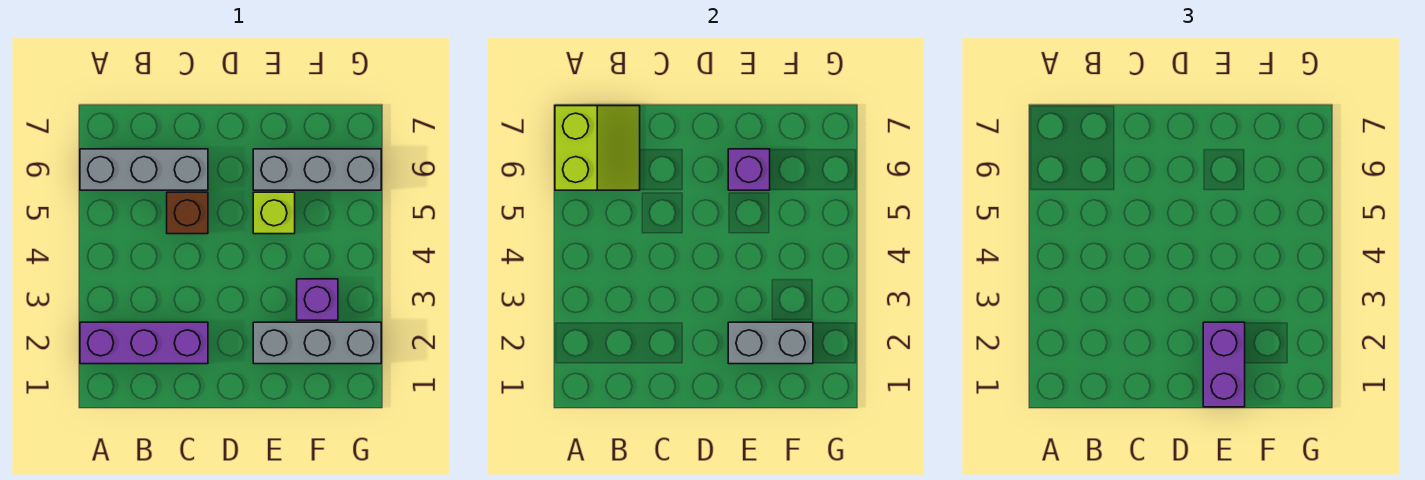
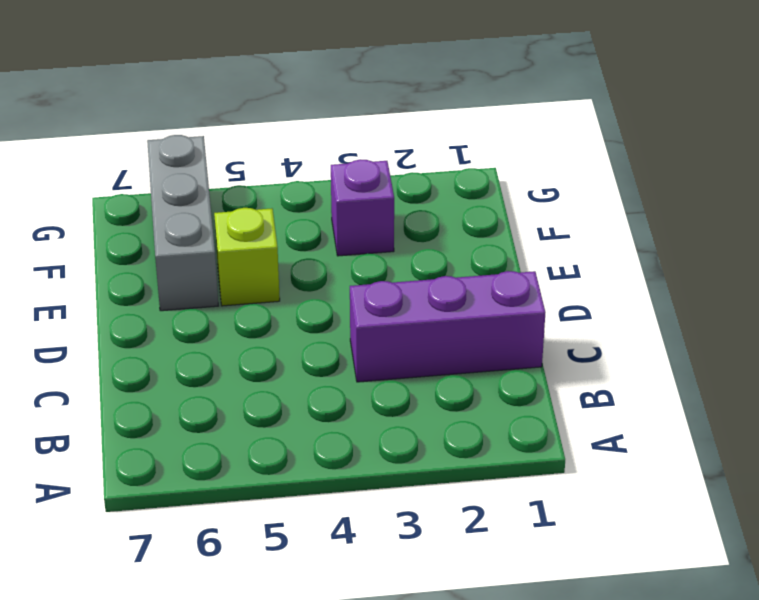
purple 1x3 brick [350,271,545,382] -> purple 1x3 brick turned to [80,322,208,364]
none -> grey 1x3 brick [80,149,208,190]
none -> brown 1x1 brick [167,192,208,234]

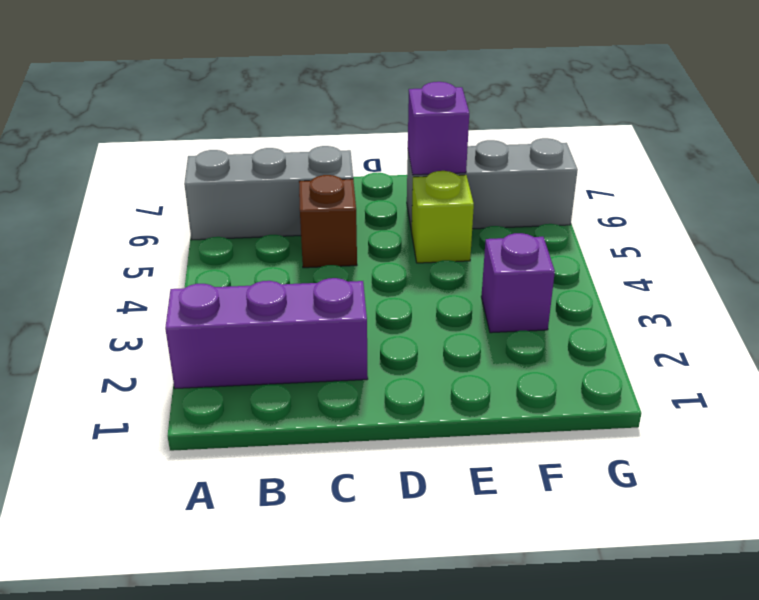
none -> grey 1x3 brick [253,322,381,364]
none -> lime 2x2 slope [555,106,640,190]

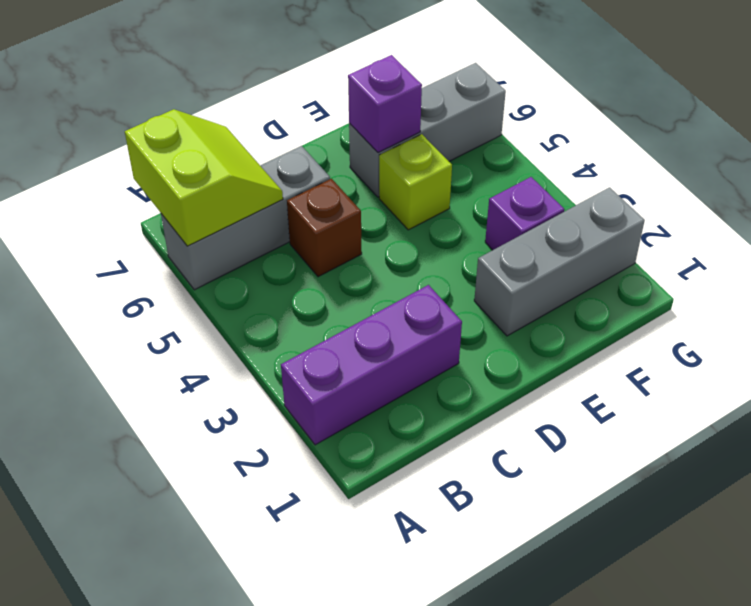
none -> grey 1x2 brick [728,322,813,364]
none -> purple 1x2 brick [1203,322,1245,407]

